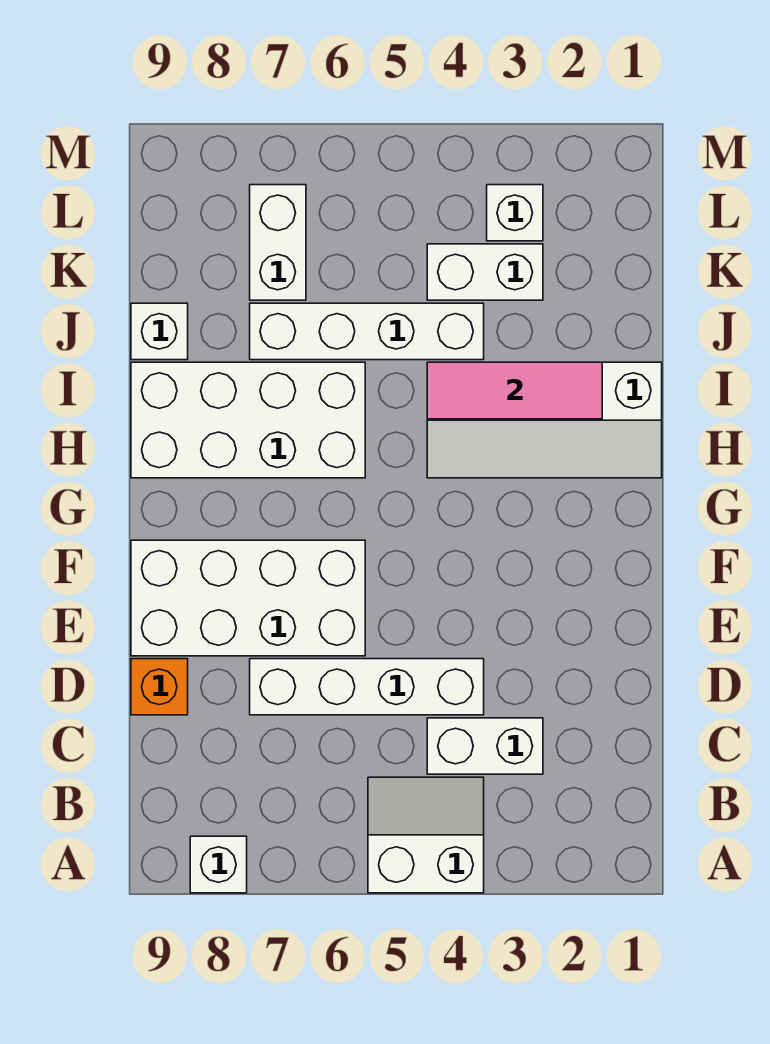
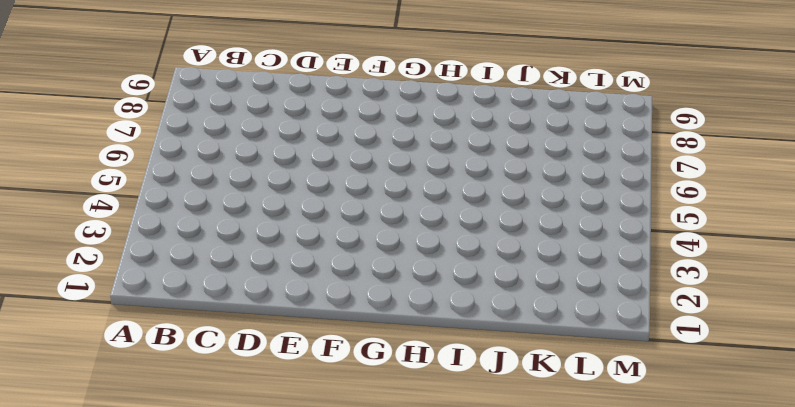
none -> white 2x2 slope [368,777,484,893]
none -> white 1x1 brick [190,836,247,893]
none -> white 1x2 brick [427,718,543,774]

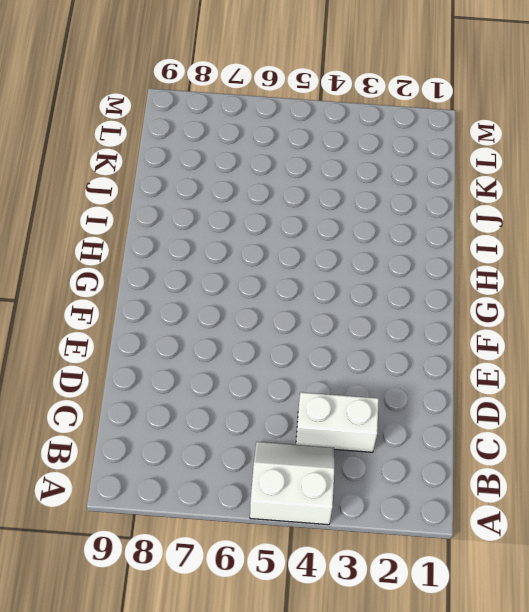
none -> white 1x1 brick [190,836,247,893]
none -> white 1x4 brick [250,659,484,715]
none -> orange 1x1 brick [131,659,188,715]

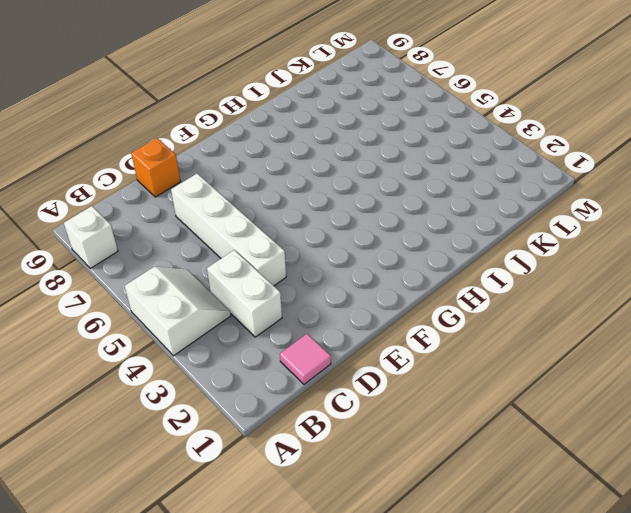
pink 1x1 tile [280,334,331,384] -> none
none -> white 2x4 brick [131,540,365,656]
none -> white 2x4 slope [427,362,662,478]
none -> white 2x4 brick [131,362,365,478]

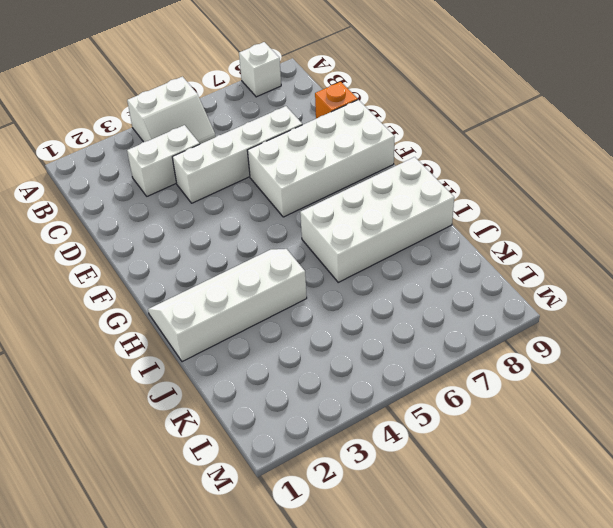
none -> white 1x4 brick [250,303,484,360]
none -> white 1x1 brick [131,303,188,360]
none -> white 1x2 brick [427,244,543,300]

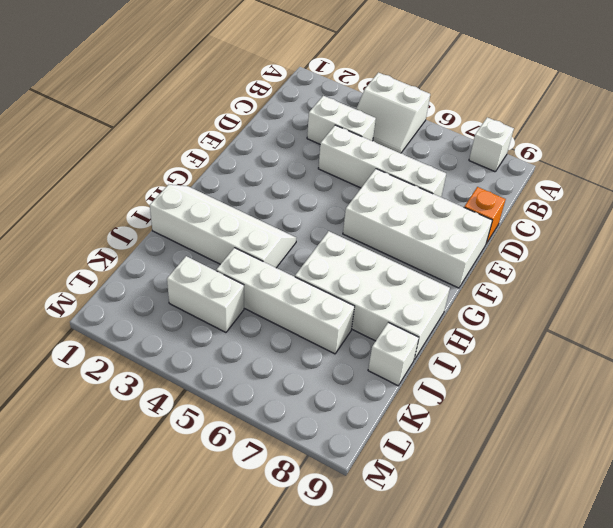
none -> white 1x2 brick [250,185,306,300]
none -> white 1x1 brick [487,185,543,241]
none -> pink 1x3 tile [427,362,602,419]

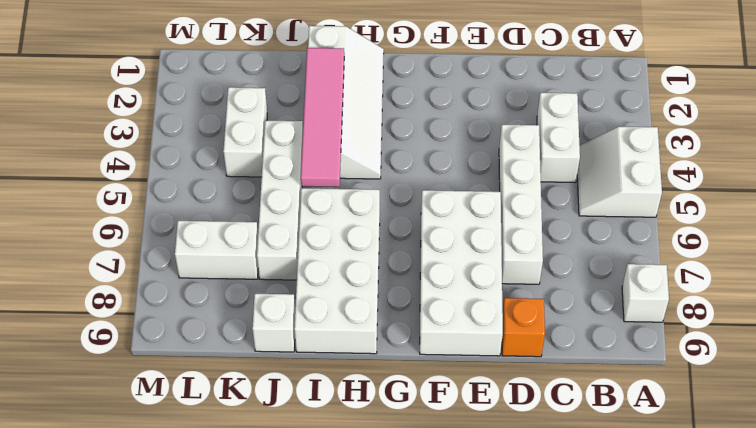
pink 1x4 tile [301,48,344,187] -> pink 1x3 tile [427,362,602,419]
none -> white 1x1 brick [487,185,543,241]

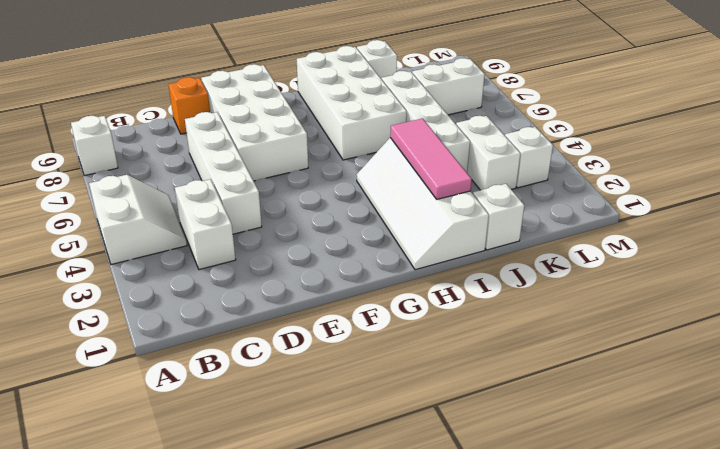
white 1x1 brick [473,184,524,250] -> none

